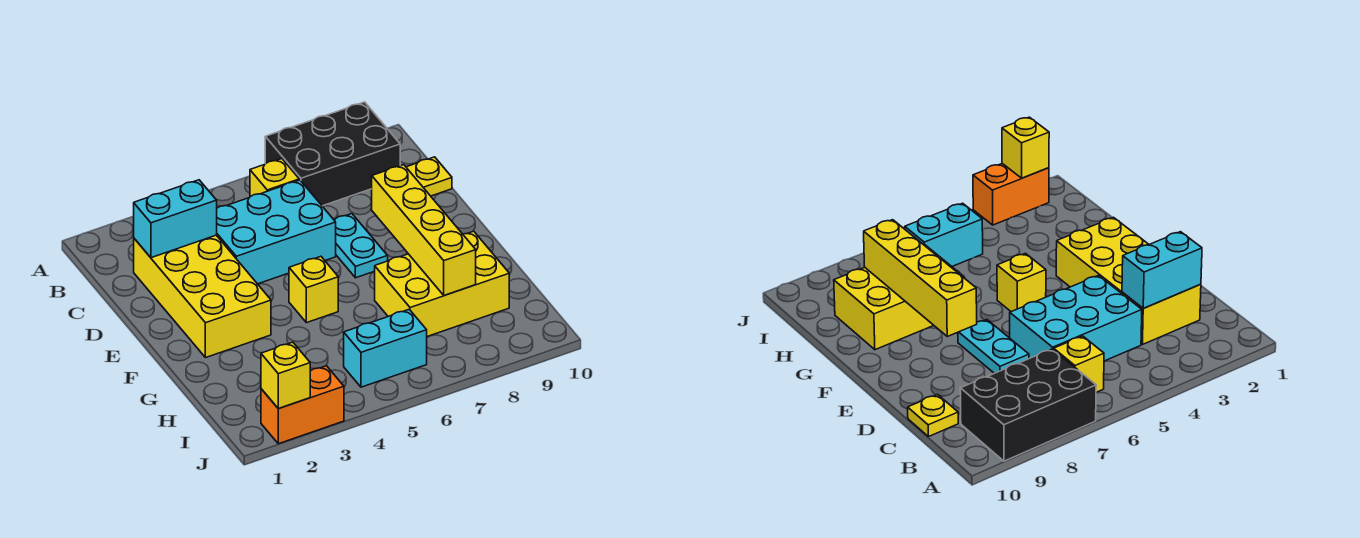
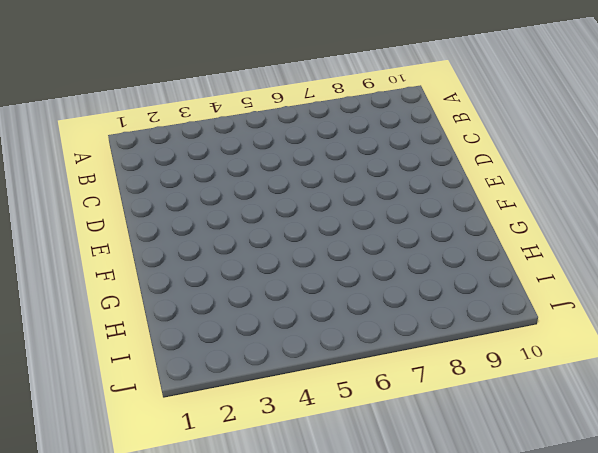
none -> black 2x3 brick [265,102,400,206]
none -> yellow 1x1 brick [250,159,299,197]
none -> yellow 2x4 brick [134,235,271,358]

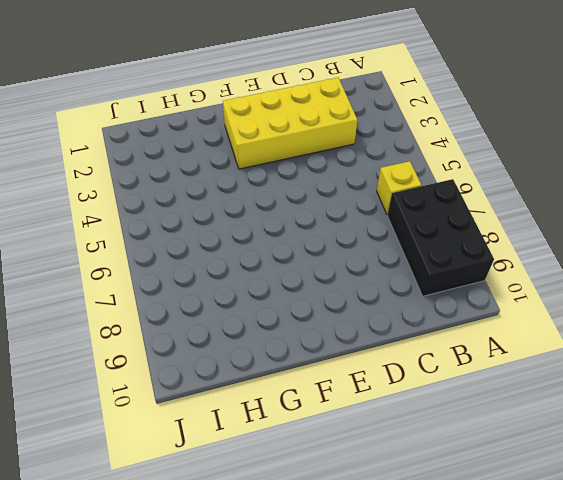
none -> cyan 2x3 brick [217,180,336,284]
none -> yellow 1x1 plate [406,157,452,196]
none -> cyan 1x2 plate [334,214,388,278]

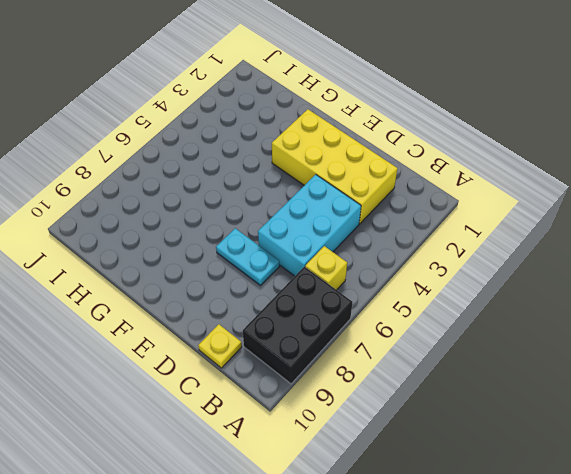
none -> yellow 1x1 brick [289,256,338,323]
none -> yellow 2x3 brick [375,231,509,337]
none -> cyan 1x2 brick [344,310,427,387]

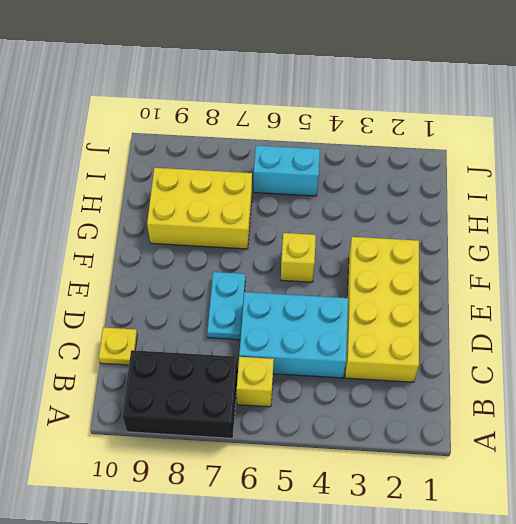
none -> orange 1x2 brick [261,366,344,444]
none -> cyan 1x2 brick [134,180,217,258]
none -> yellow 1x4 brick [372,165,476,296]

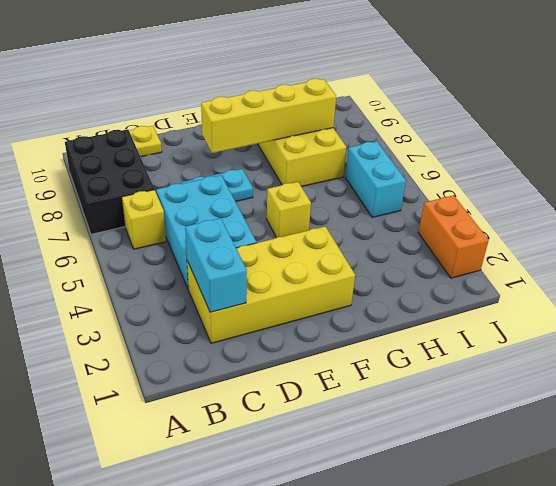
none -> yellow 1x1 brick [261,342,310,409]

